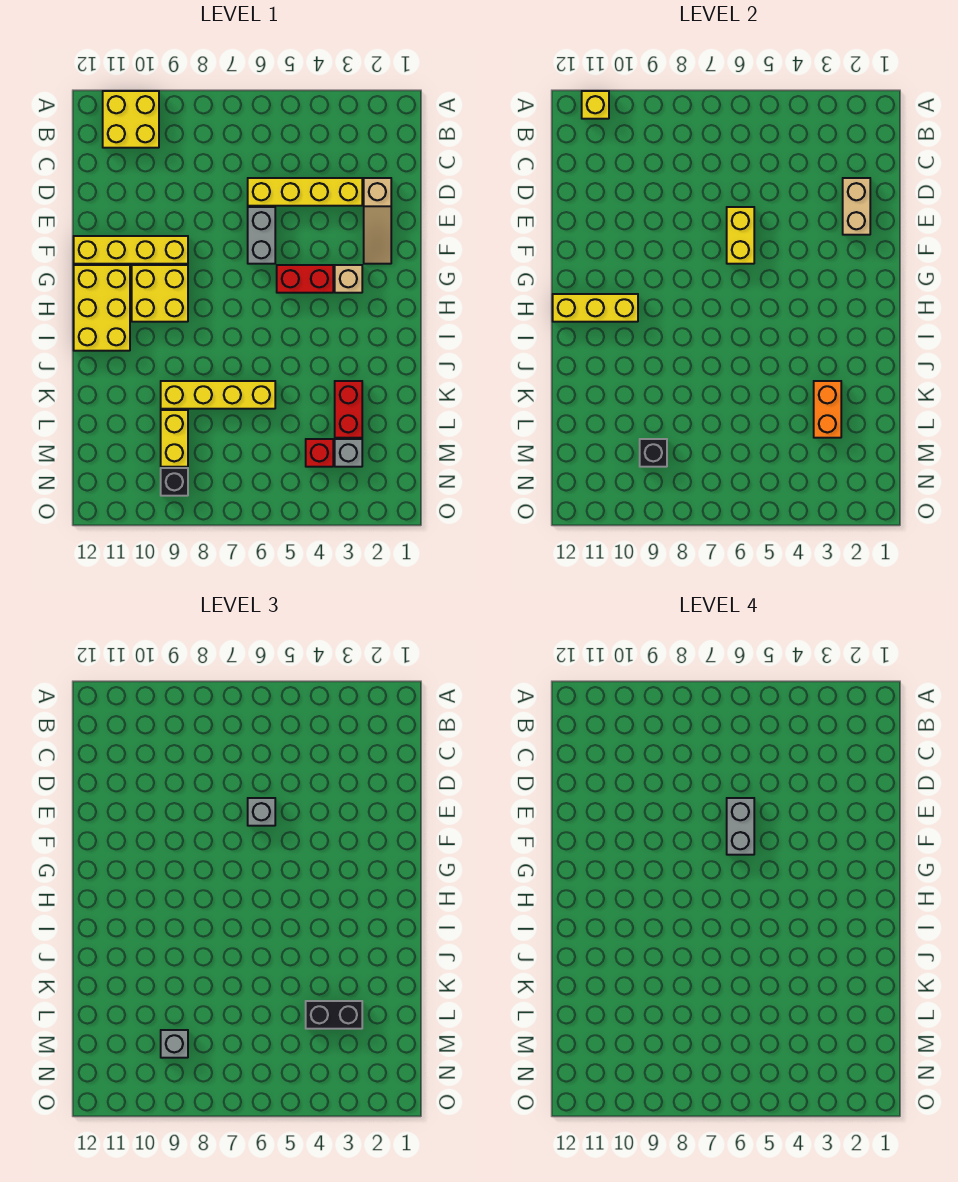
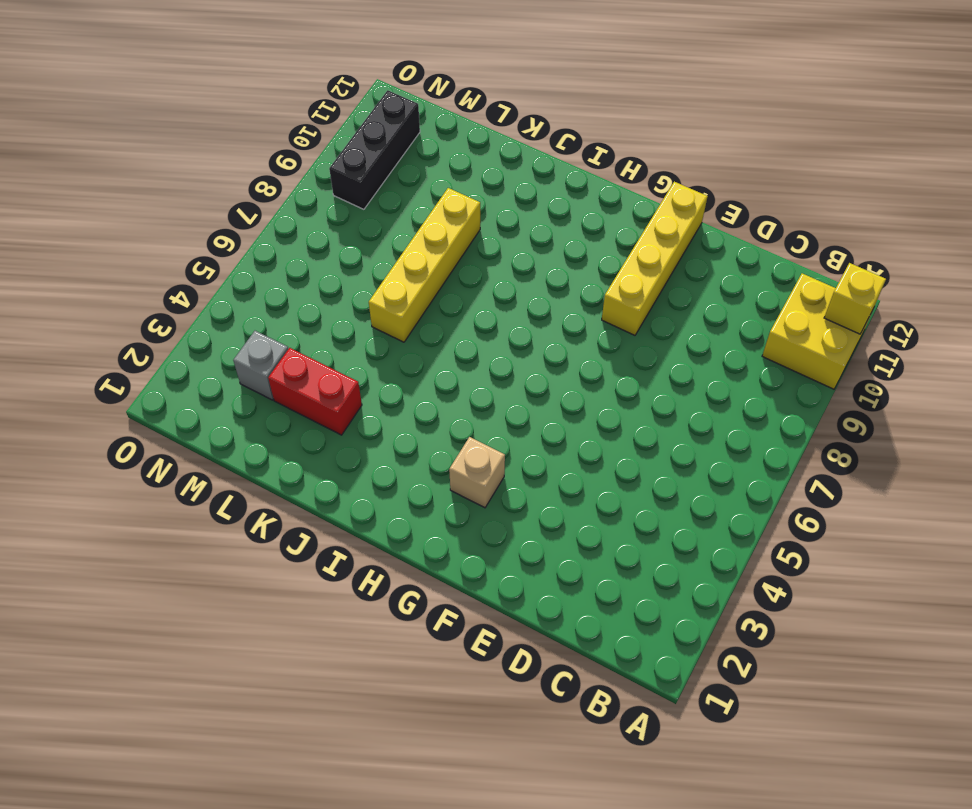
black 1x3 brick [329,90,420,209] -> black 1x1 brick [161,468,188,496]
none -> tan 1x3 slope [364,178,391,264]
none -> yellow 1x4 brick [248,178,362,206]
none -> grey 1x2 brick [248,207,275,264]

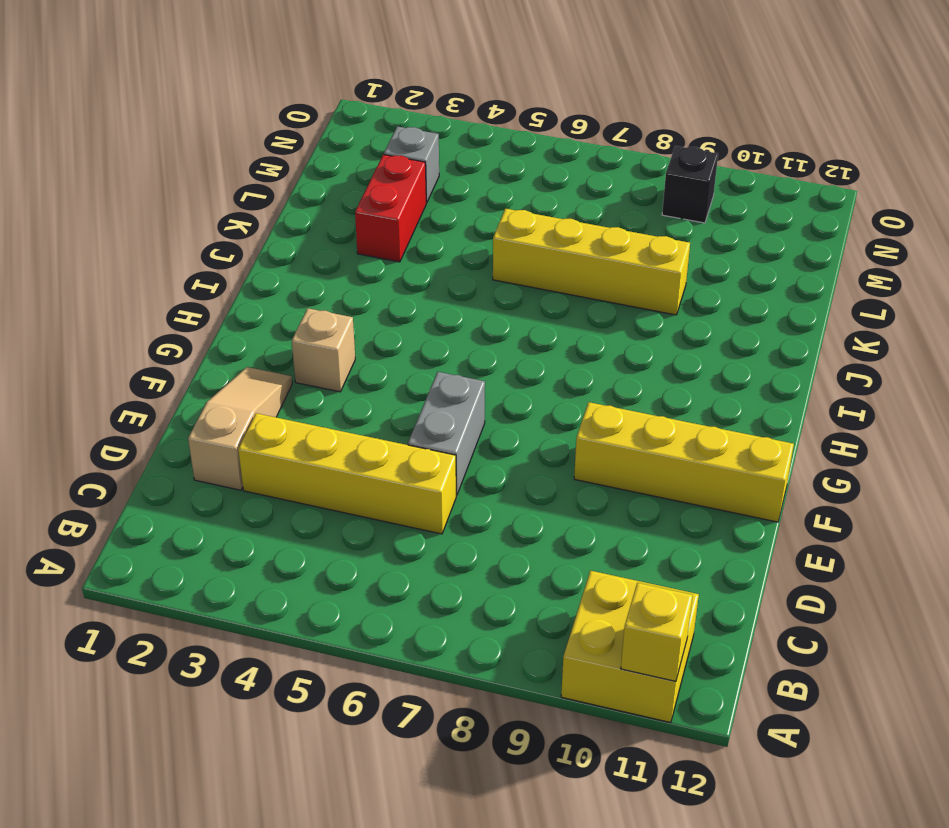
none -> red 1x2 brick [277,265,333,293]
none -> yellow 2x2 brick [132,265,188,322]
none -> yellow 2x3 brick [74,265,130,351]

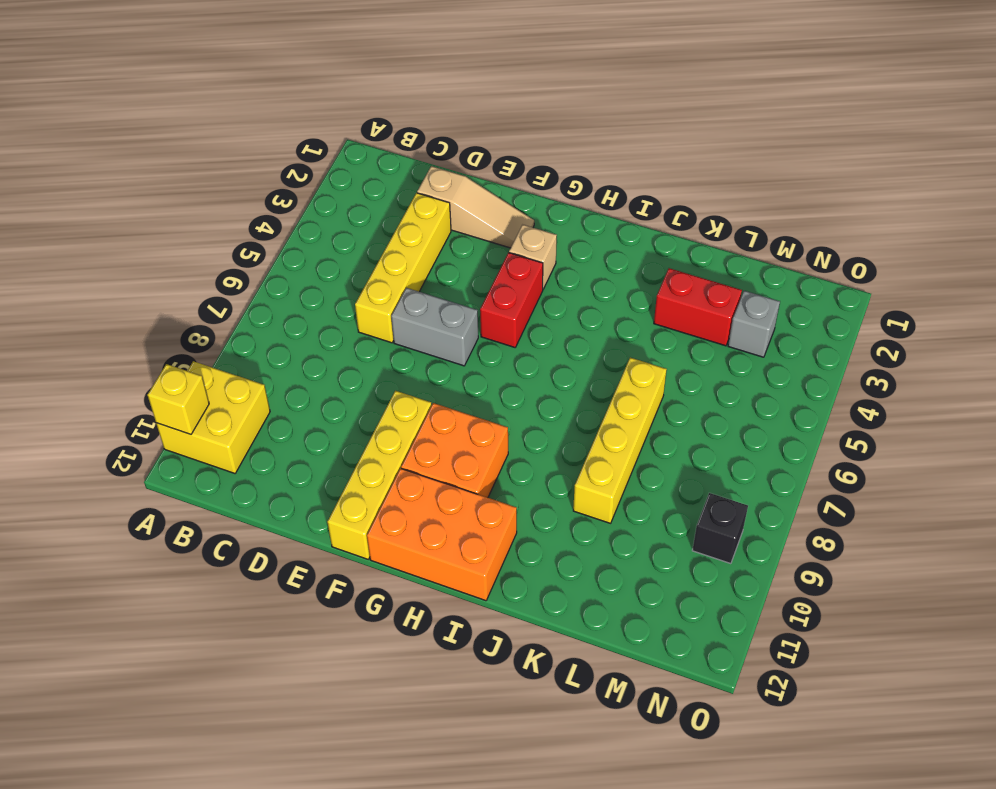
orange 2x2 brick [401,403,508,498] -> yellow 2x2 brick [132,265,188,322]
orange 2x3 brick [367,468,517,601] -> yellow 2x3 brick [74,265,130,351]
none -> yellow 1x2 brick [161,410,188,467]
none -> red 1x1 brick [306,439,333,467]
none -> tan 1x2 brick [843,178,870,235]

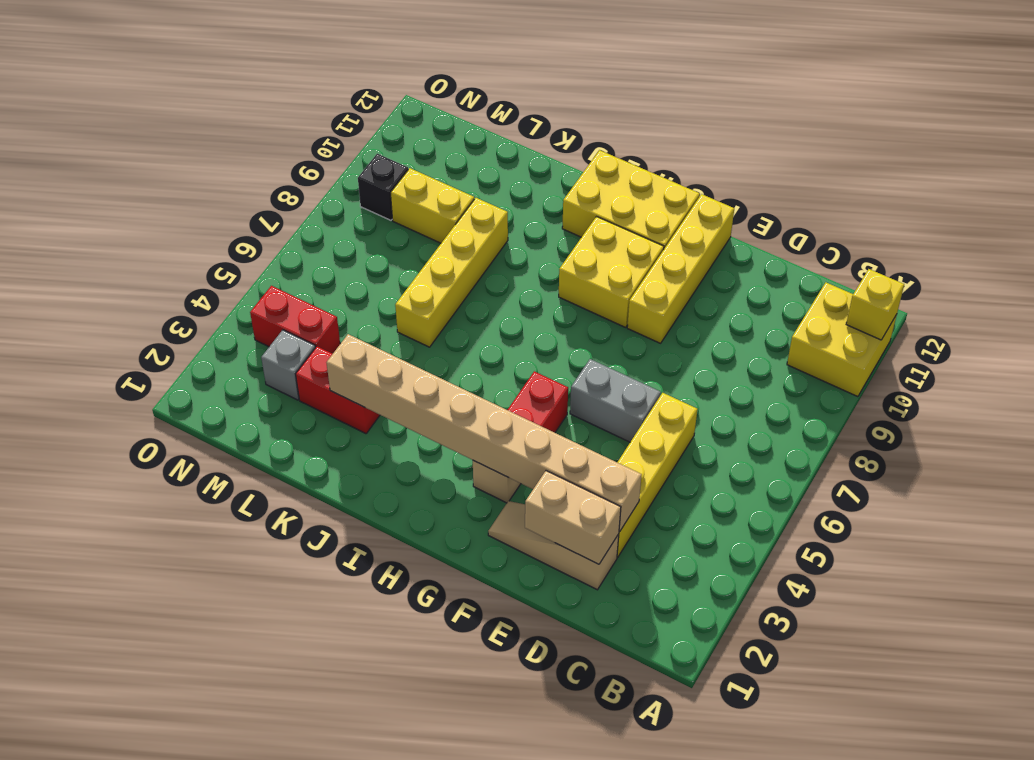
tan 1x8 brick [327,334,641,532] -> orange 1x2 brick [814,381,841,438]
red 1x2 brick [250,286,340,354] -> red 1x1 brick [306,439,333,467]
none -> yellow 1x2 brick [727,207,754,264]
none -> yellow 1x3 brick [553,294,638,322]
none -> black 1x1 brick [640,439,667,467]

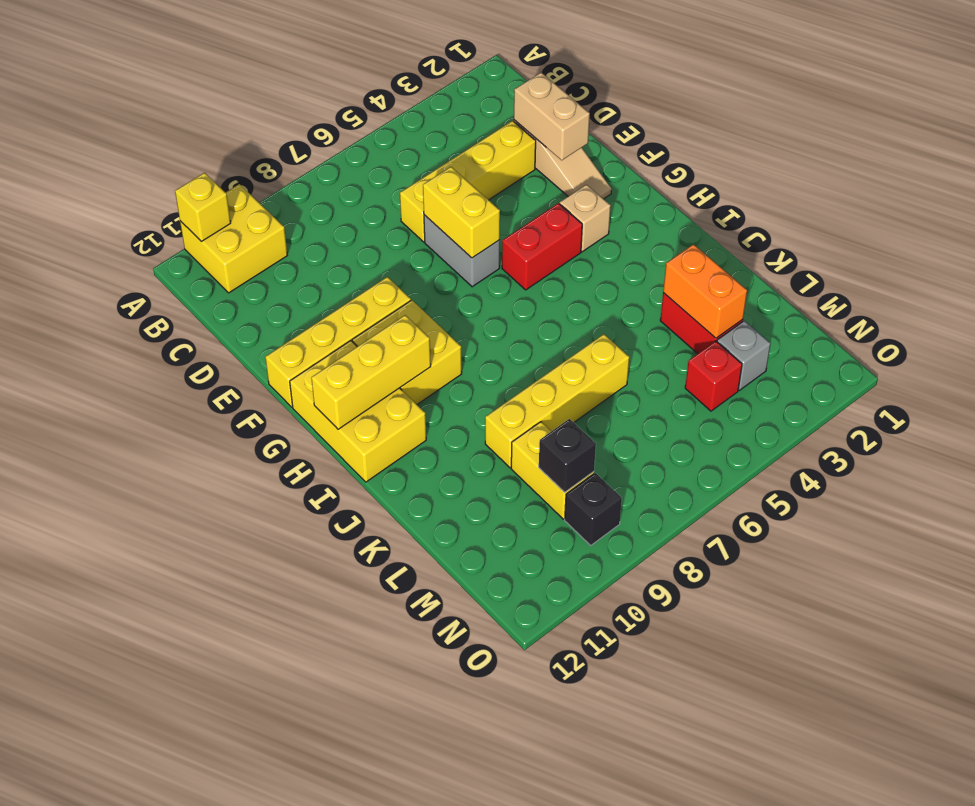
none -> grey 1x1 brick [248,798,275,826]
none -> black 1x2 brick [306,1001,362,1029]
none -> grey 1x1 brick [161,1030,188,1058]

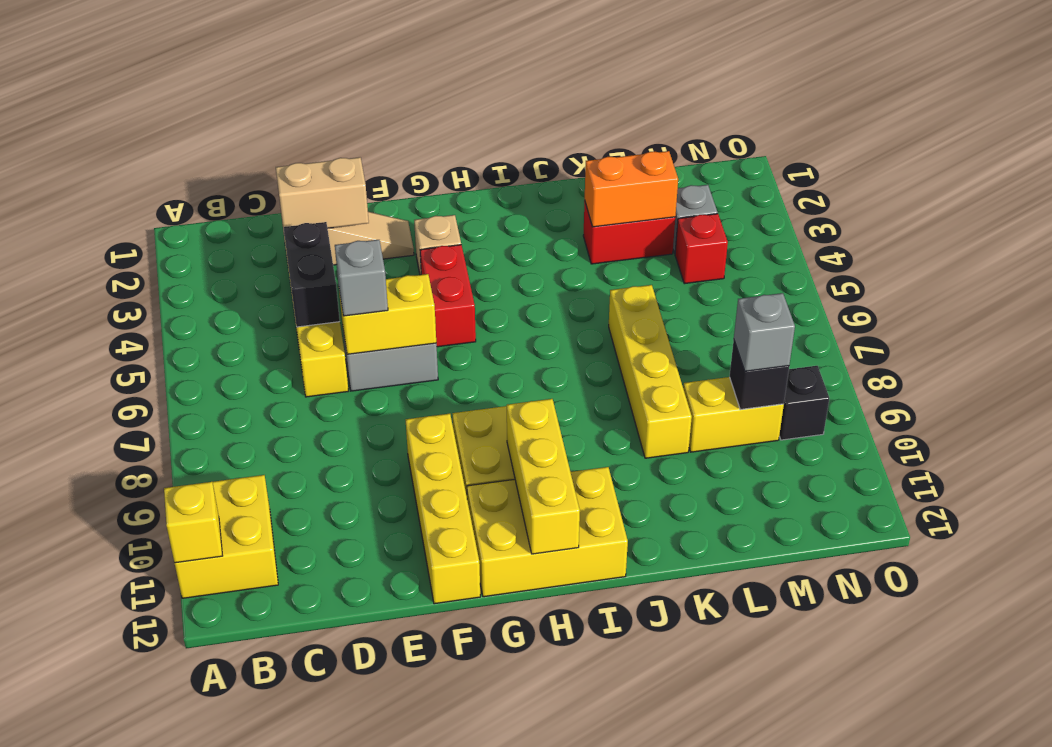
black 1x2 brick [284,222,340,327] -> black 1x2 brick moved to [306,1001,362,1029]
none -> grey 1x2 brick [727,798,754,855]

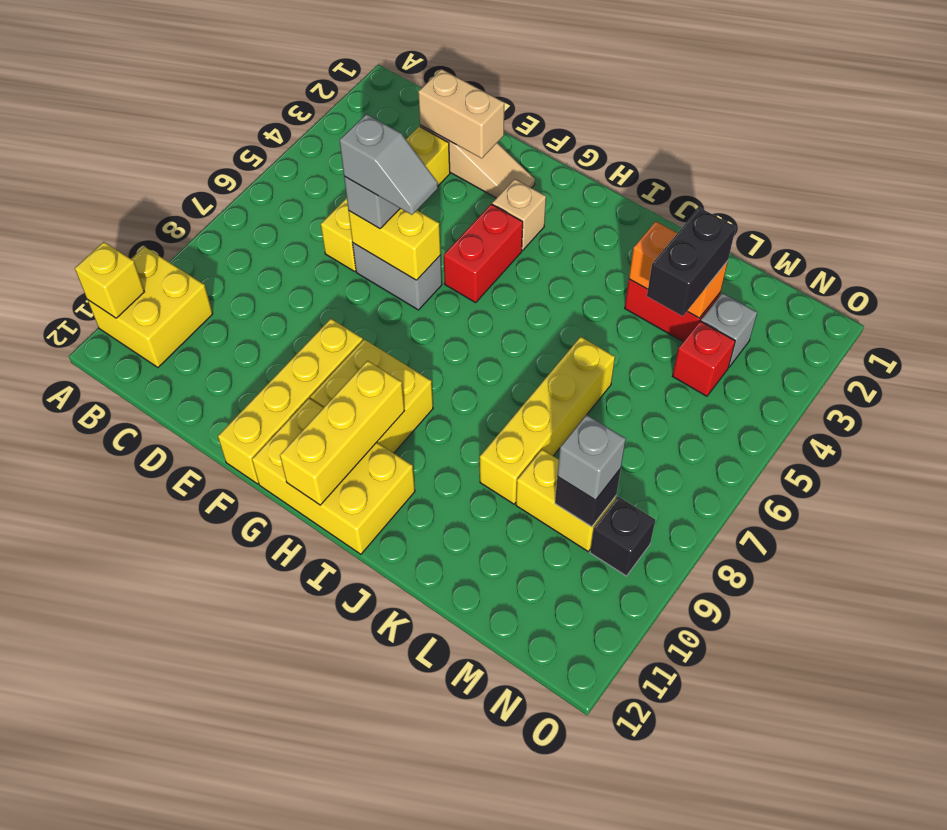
grey 1x2 slope [339,114,438,215] -> grey 1x2 brick [727,798,754,855]

